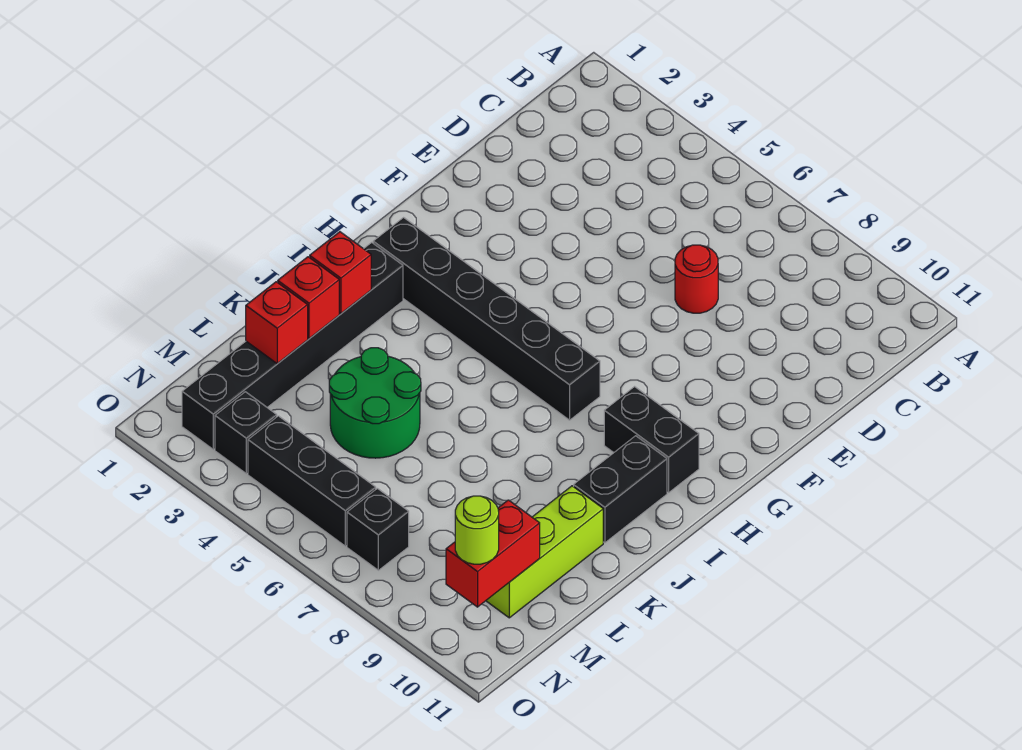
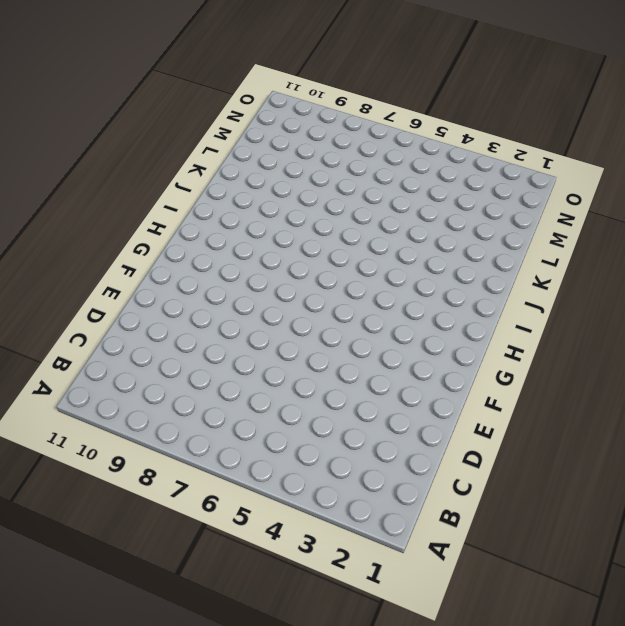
none -> red 1x1 round brick [675,245,718,313]
none -> black 1x6 brick [373,218,600,420]
none -> black 1x2 brick [604,387,699,493]

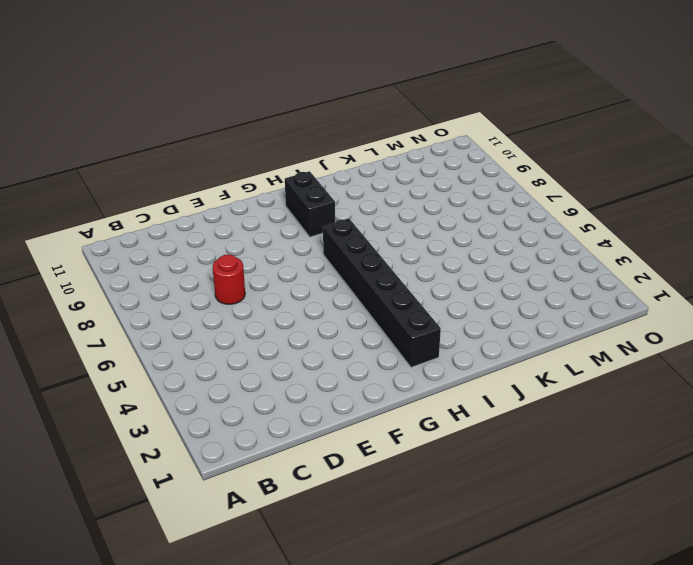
none -> black 1x6 brick [182,242,403,450]
none -> black 1x2 brick [574,436,667,543]
none -> green 2x2 round brick [329,348,421,458]

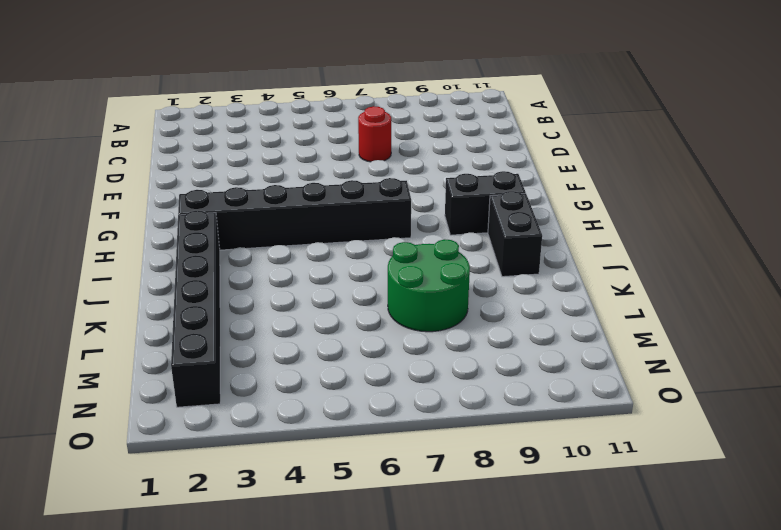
green 2x2 round brick [388,239,470,332] -> green 2x2 round brick moved to [329,348,421,458]
none -> lime 1x3 brick [486,486,603,618]
none -> black 1x1 brick [215,392,277,474]
none -> black 1x3 brick [248,416,376,546]

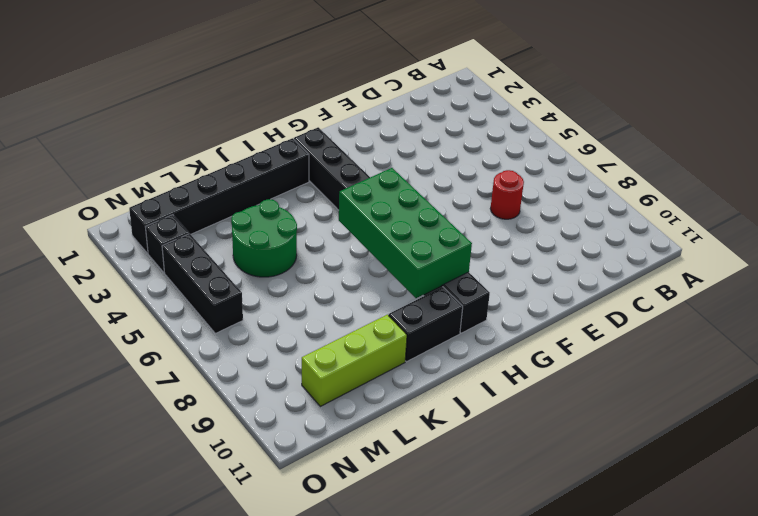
green 2x4 brick [339,168,472,298] -> none
none -> black 1x1 brick [347,488,409,570]
none -> red 1x1 brick [310,232,371,314]
none -> red 1x1 brick [278,257,339,339]

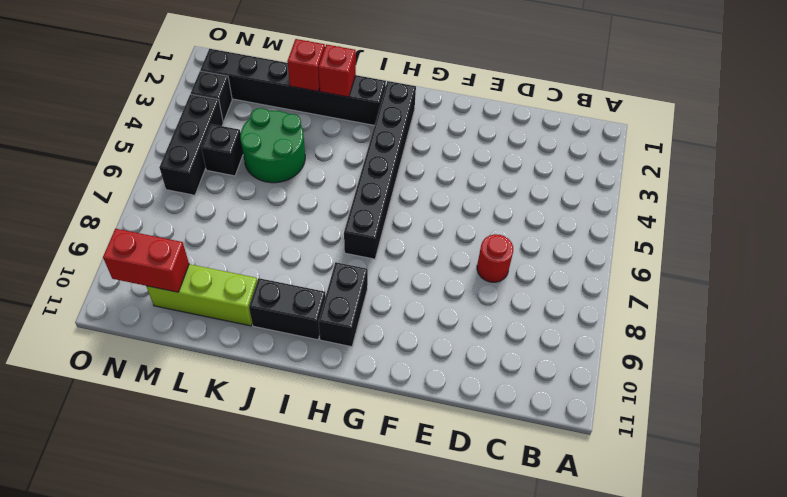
black 1x1 brick [201,124,243,176] -> black 1x1 brick moved to [347,488,409,570]
none -> red 1x1 brick [246,282,308,364]
none -> lime 1x1 round brick [455,496,499,564]

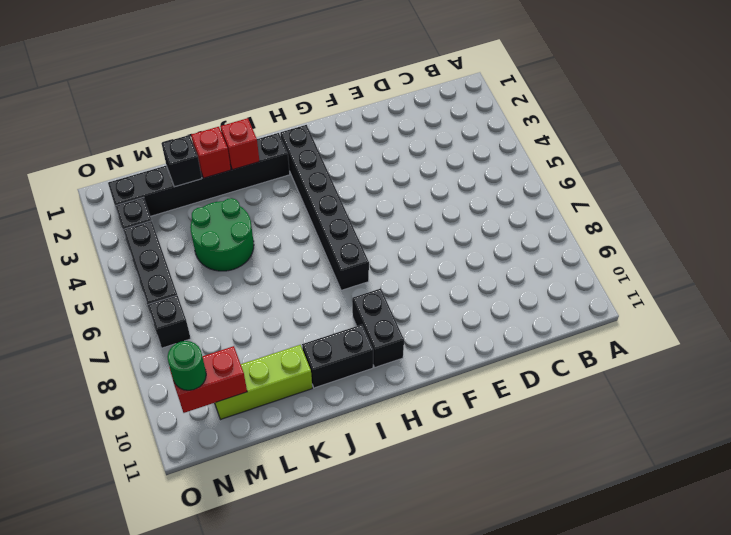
black 1x1 brick [161,135,202,187] -> red 1x1 brick [246,282,308,364]
green 1x1 round brick [167,341,206,390] -> lime 1x1 round brick [455,496,499,564]
none -> red 1x1 round brick [675,245,718,313]

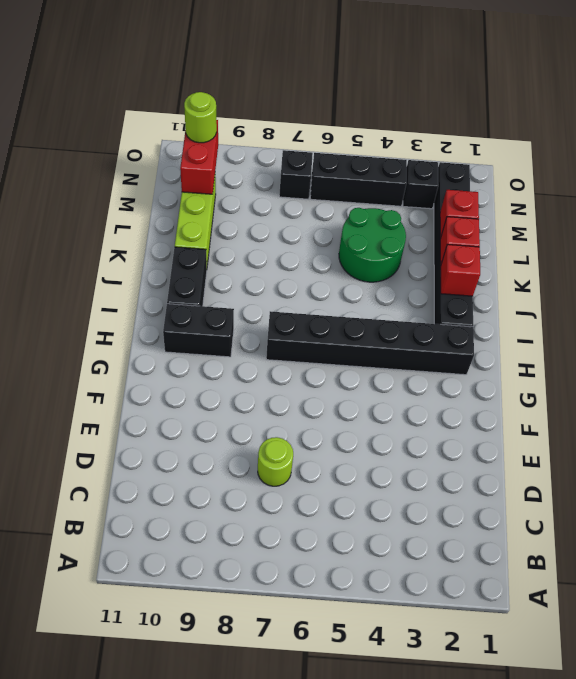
lime 1x1 round brick [258,437,293,486] -> red 1x1 round brick [675,245,718,313]

